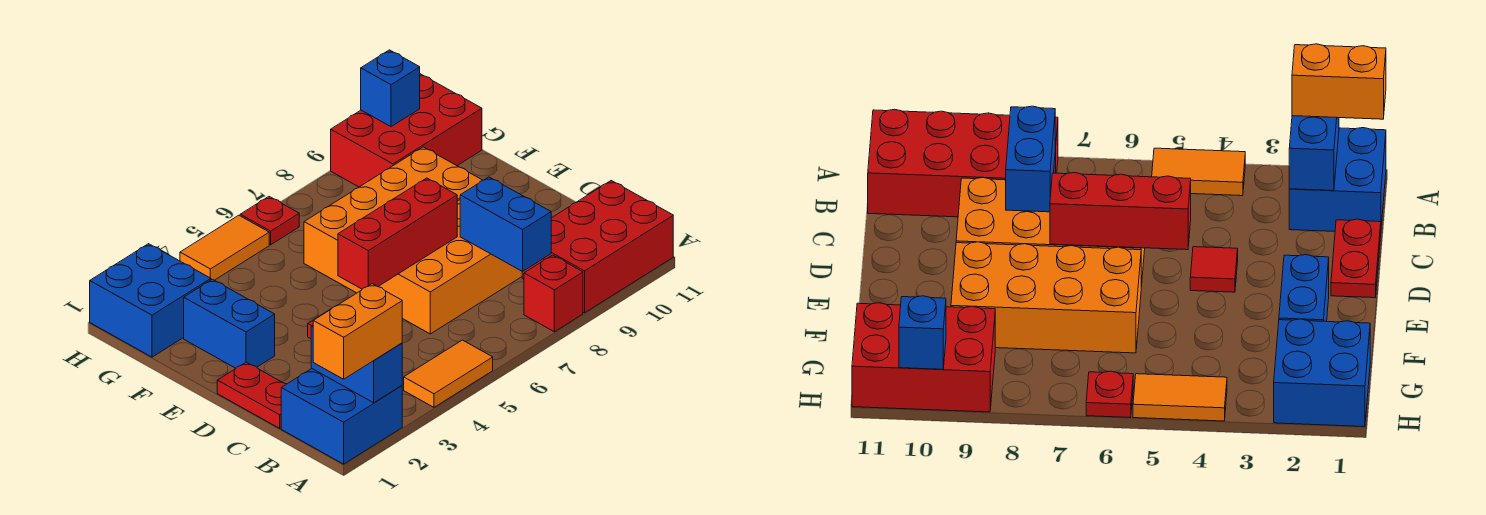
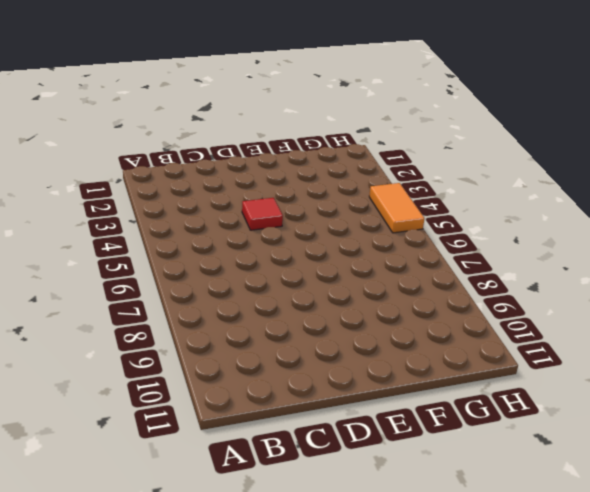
none -> blue 2x2 brick [281,368,402,464]
none -> orange 1x2 tile [404,340,493,407]
none -> red 1x1 brick [524,255,583,332]

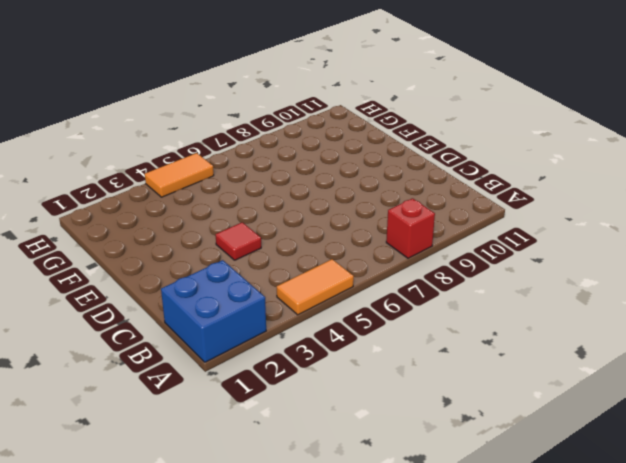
none -> red 2x3 brick [522,181,673,313]
none -> red 1x2 plate [217,362,286,428]
none -> orange 2x4 brick [378,200,522,334]

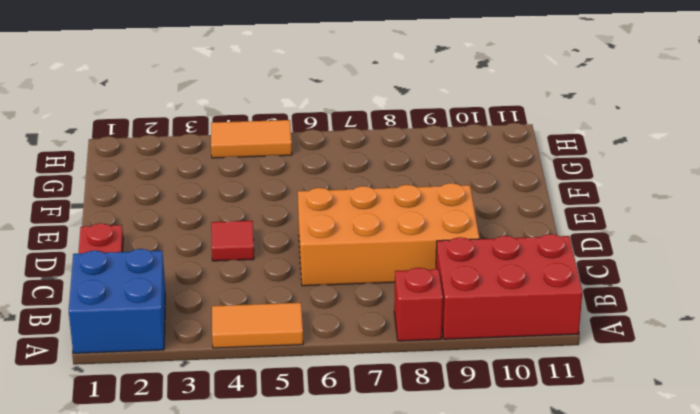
none -> blue 1x2 brick [184,279,275,368]
none -> orange 2x4 brick [304,147,483,293]
none -> blue 2x2 brick [90,244,211,357]

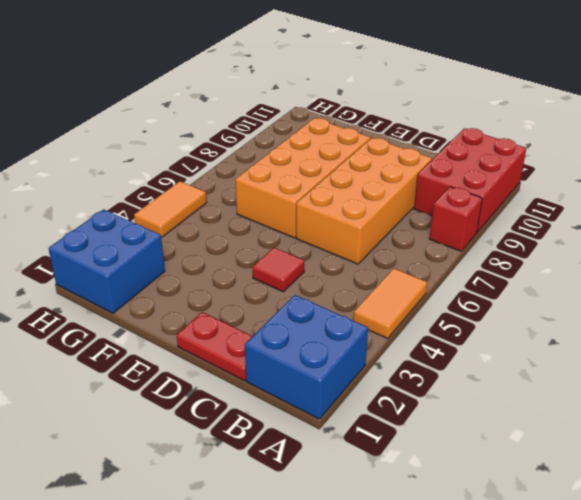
none -> blue 1x2 brick [184,279,275,368]
none -> red 2x3 brick [331,74,482,187]
none -> red 1x1 plate [240,197,299,245]

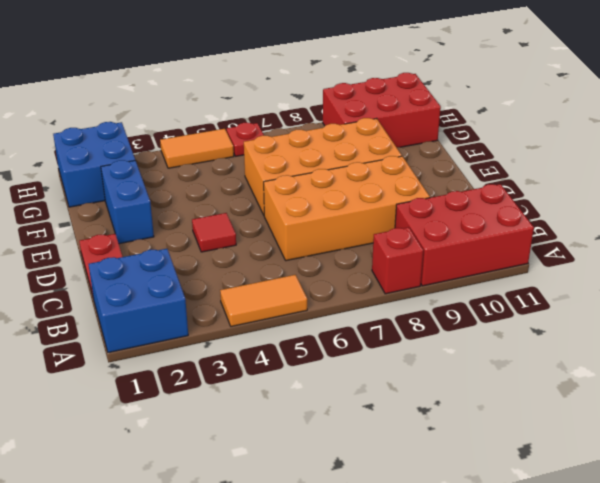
none -> blue 1x2 brick [311,326,402,403]
none -> blue 1x2 brick [460,177,551,272]
none -> red 1x3 brick [338,178,457,289]

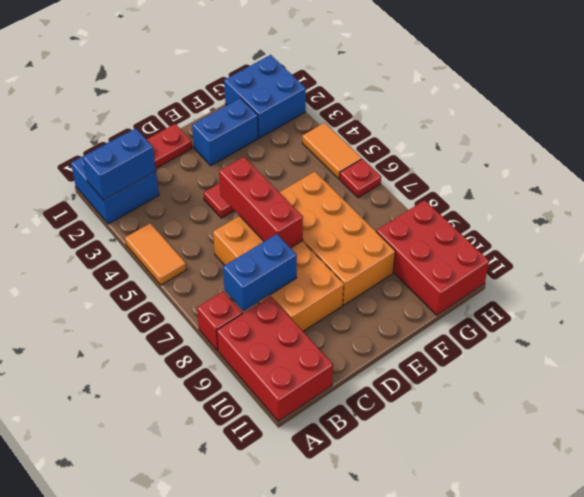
none -> blue 1x1 brick [361,50,420,127]
none -> orange 1x2 brick [313,284,402,379]

